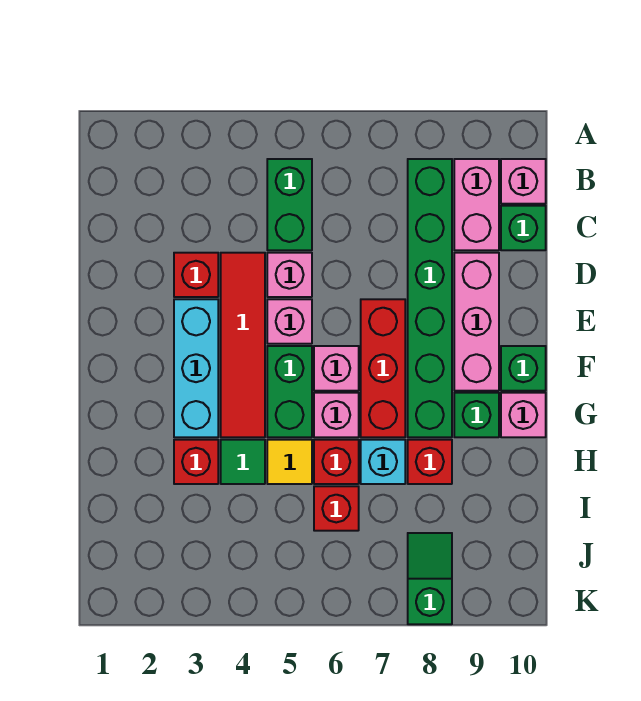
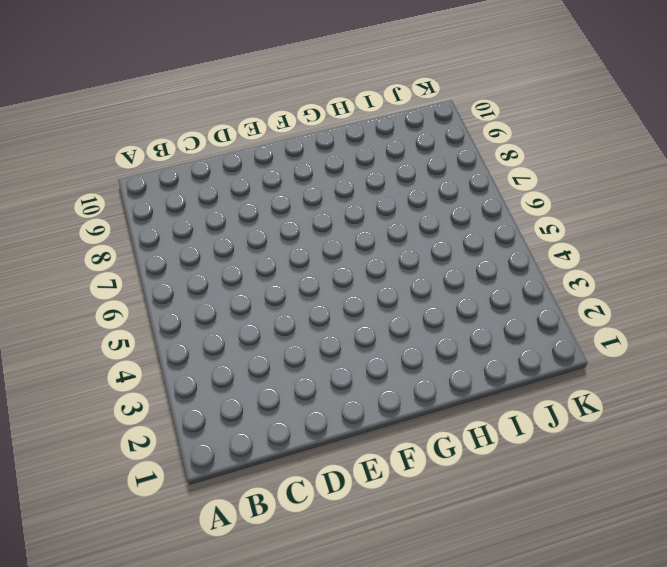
none -> green 1x2 brick [267,159,312,250]
none -> green 1x6 brick [408,159,452,437]
none -> pink 1x2 brick [454,159,499,250]

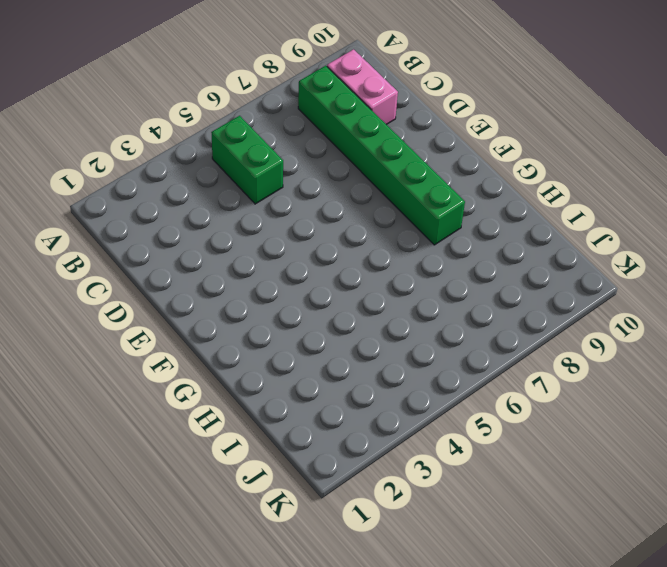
none -> pink 1x1 brick [501,159,546,204]
none -> green 1x1 brick [501,206,546,250]
none -> red 1x1 brick [174,253,218,297]

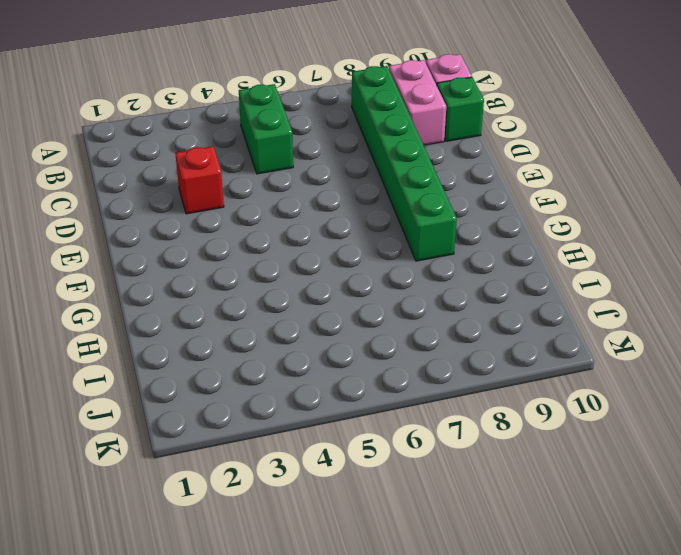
none -> red 1x4 tile [221,253,265,437]
none -> pink 1x1 brick [267,253,312,297]
none -> pink 1x3 brick [454,253,499,391]

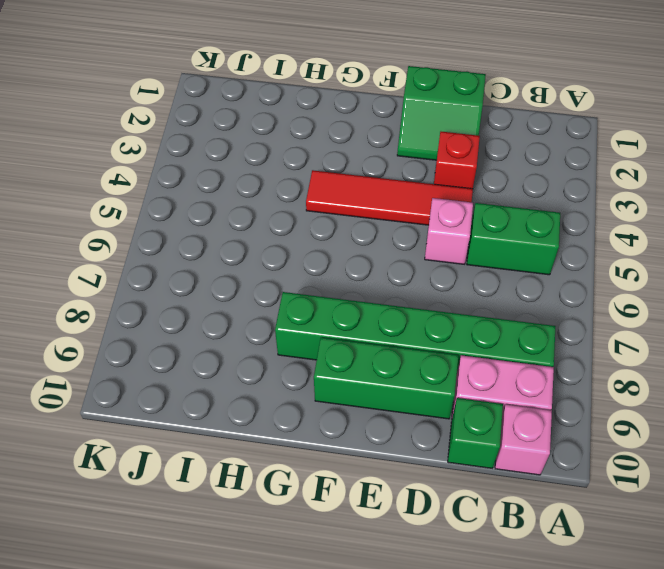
green 2x2 slope [397,66,486,160] -> none
green 1x3 brick [314,338,459,419] -> pink 1x3 brick [454,253,499,391]
none -> cyan 1x3 brick [174,299,218,437]
none -> pink 1x1 brick [267,299,312,344]
none -> red 1x3 brick [361,299,405,437]

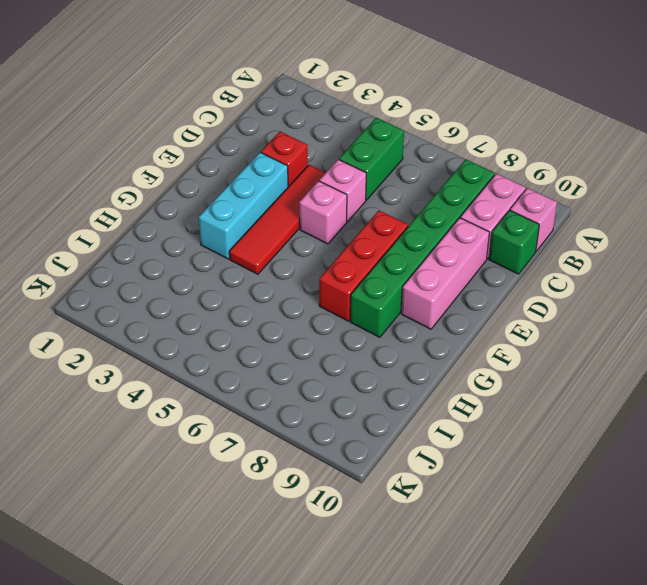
none -> green 1x2 brick [267,346,312,437]
none -> pink 1x1 brick [314,346,359,391]
none -> green 1x1 brick [501,346,546,391]

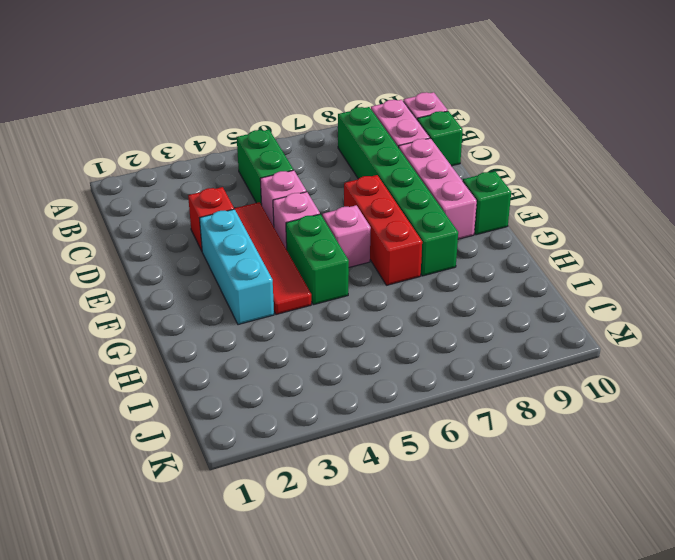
none -> pink 1x1 brick [314,393,359,437]
none -> green 1x1 brick [454,393,499,437]
none -> pink 1x1 brick [501,393,546,437]

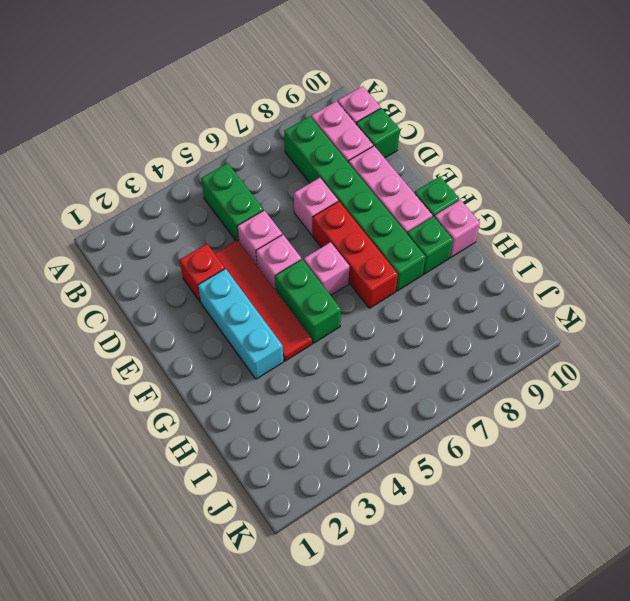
pink 1x1 brick [294,178,338,235] -> pink 1x1 brick moved to [314,393,359,437]
none -> red 1x1 brick [174,440,218,484]
none -> green 1x1 tile [221,440,265,484]
none -> yellow 1x1 tile [267,440,312,484]

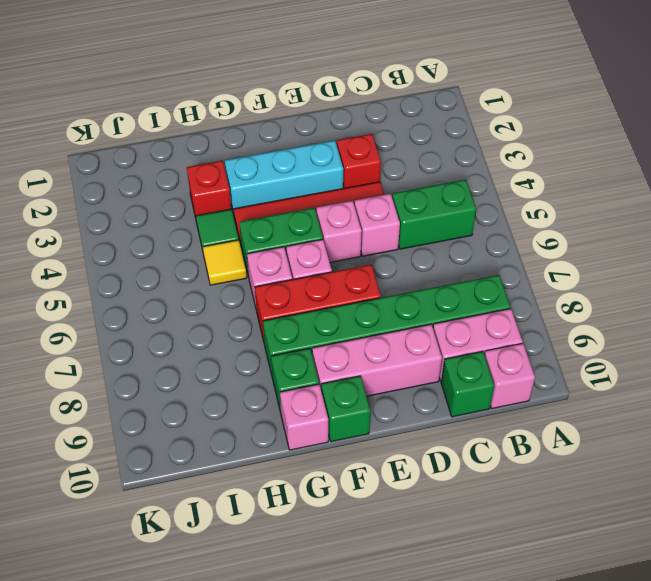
none -> red 1x1 brick [314,440,359,484]
none -> cyan 1x1 brick [361,440,405,484]
none -> red 1x1 brick [408,440,452,484]

